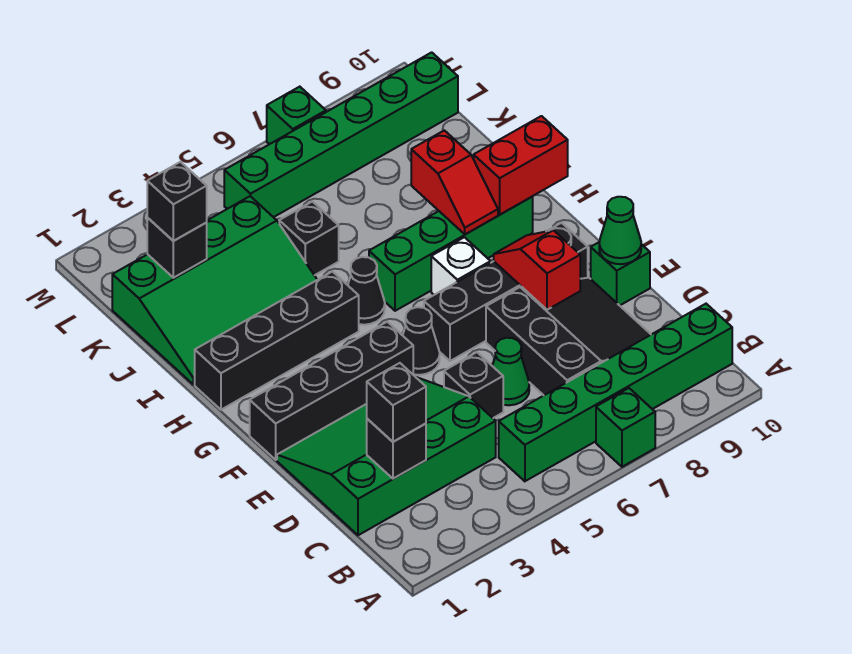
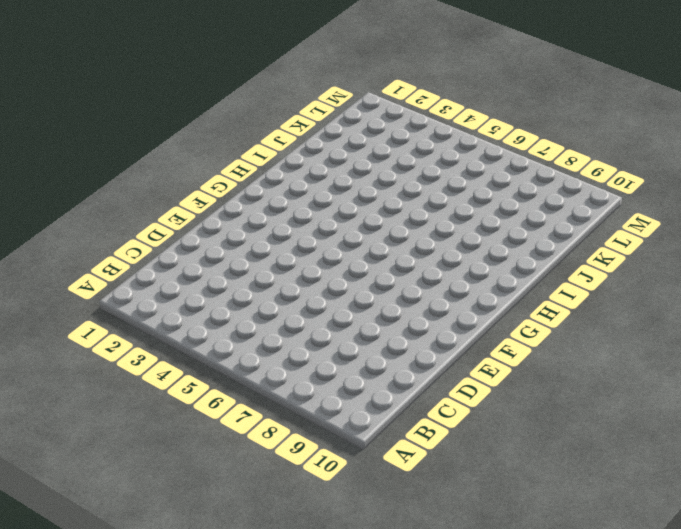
none -> green 1x1 brick [596,388,655,467]
none -> green 1x6 brick [499,304,732,481]
none -> green 3x4 slope [277,377,496,535]

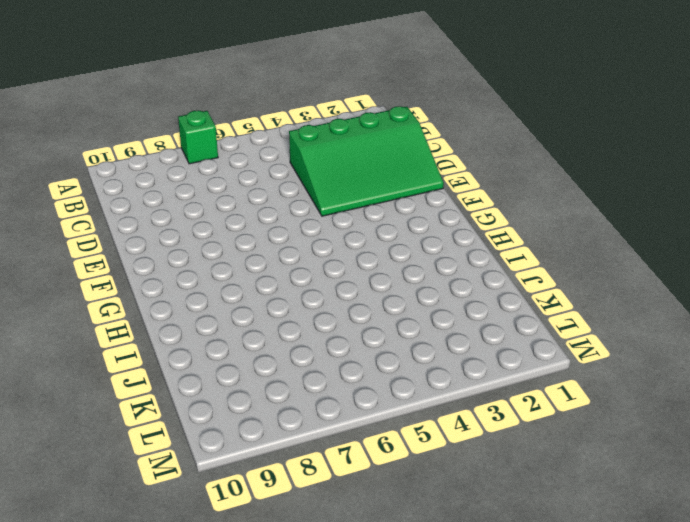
none -> green 1x6 brick [499,304,732,481]
none -> black 3x3 slope [486,278,651,395]
none -> black 1x1 brick [444,352,503,418]

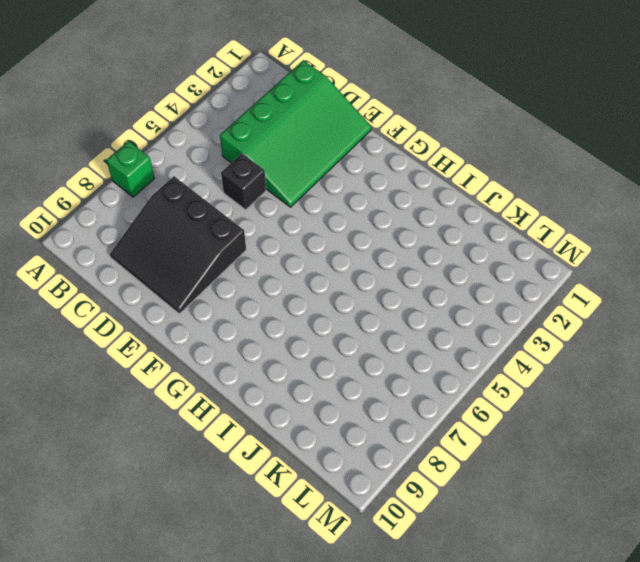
none -> green 1x6 brick [499,304,732,481]
none -> green 1x1 cone [492,338,529,405]
none -> green 1x1 brick [591,242,650,306]

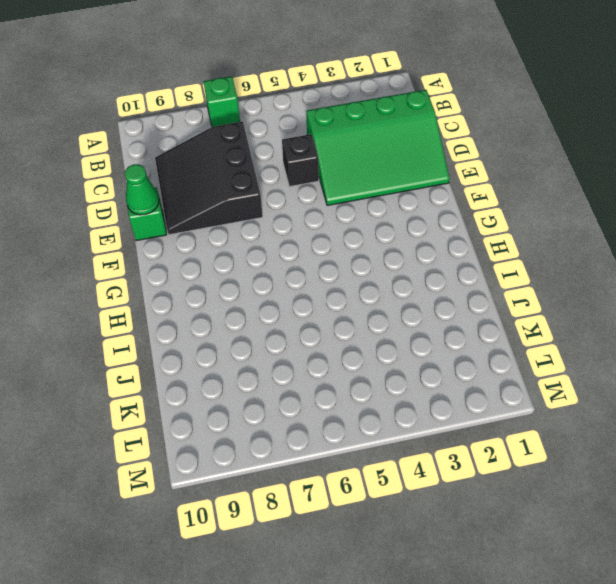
none -> green 1x6 brick [499,304,732,481]
none -> green 1x1 cone [492,338,529,405]
none -> black 1x4 brick [250,322,413,460]

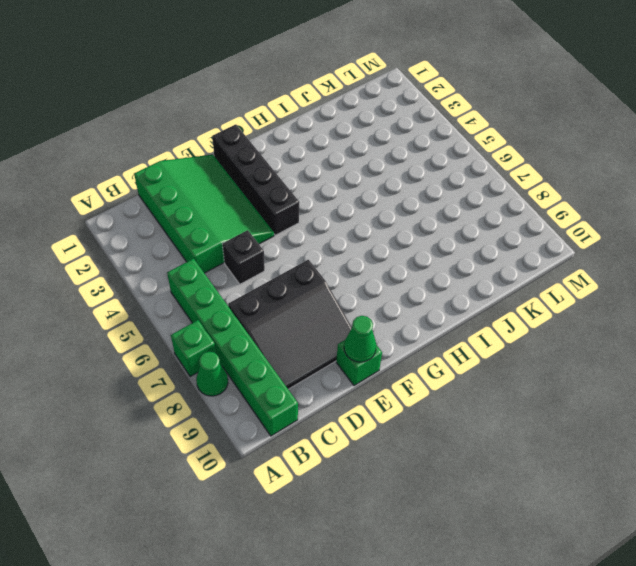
green 1x1 cone [196,352,228,396] -> green 1x1 cone moved to [492,338,529,405]
none -> black 1x1 cone [403,307,440,375]
none -> black 1x4 brick [424,223,588,361]
none -> white 1x1 brick [431,237,491,295]

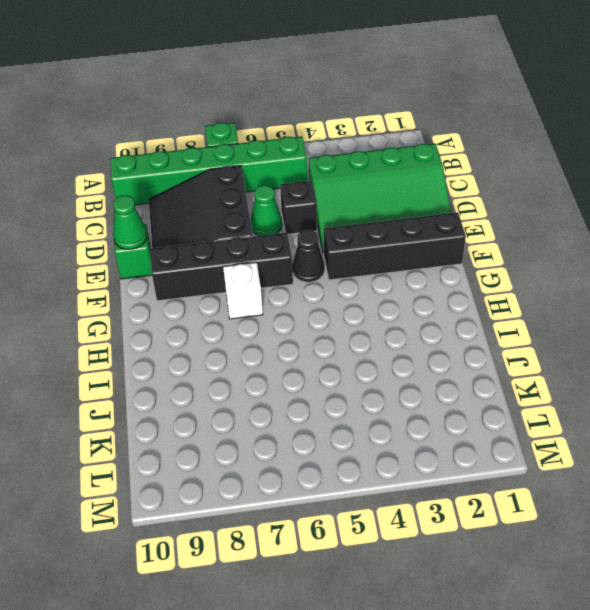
none -> black 1x4 brick [195,272,359,410]
none -> black 1x1 cone [348,257,385,325]
none -> green 1x4 brick [369,197,533,311]

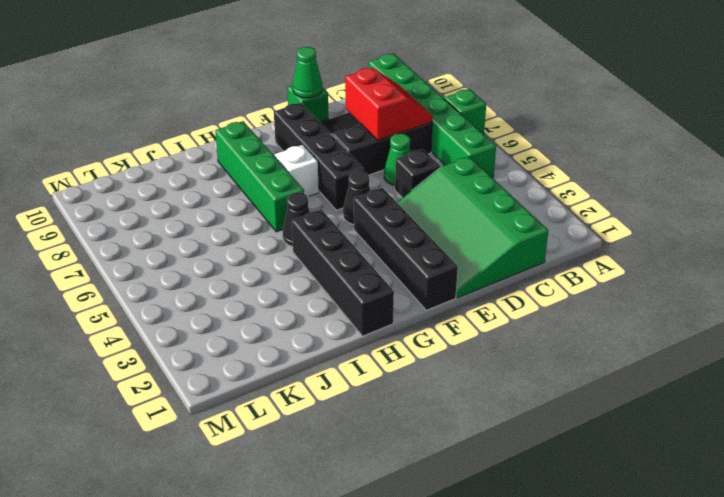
red 2x2 slope [345,68,433,140] -> none
none -> green 3x4 slope [112,196,317,385]
none -> black 1x1 brick [279,202,339,275]
none -> green 1x6 brick [224,52,458,217]

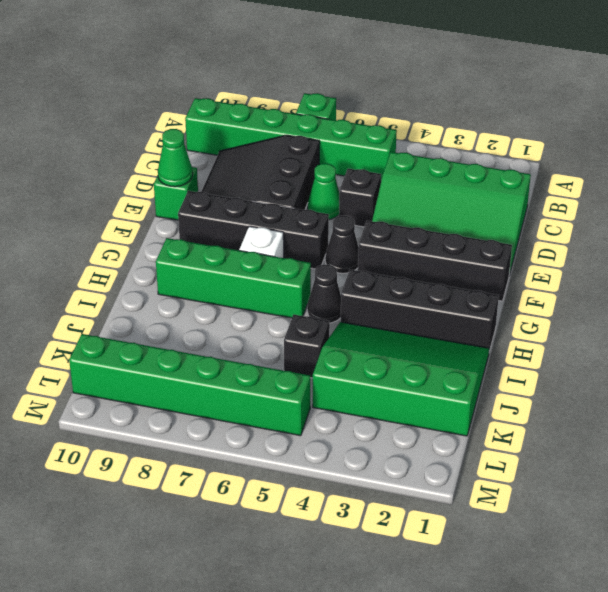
none -> green 1x1 brick [267,87,326,144]
none -> black 1x1 brick [367,419,426,479]
none -> red 1x2 slope [494,230,580,310]

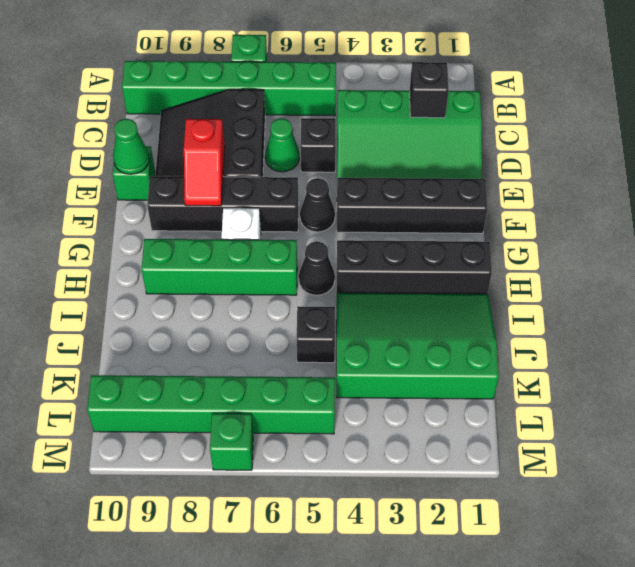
none -> red 1x2 slope [411,130,498,234]
none -> red 1x2 brick [474,116,568,215]
none -> black 1x1 brick [147,218,207,278]

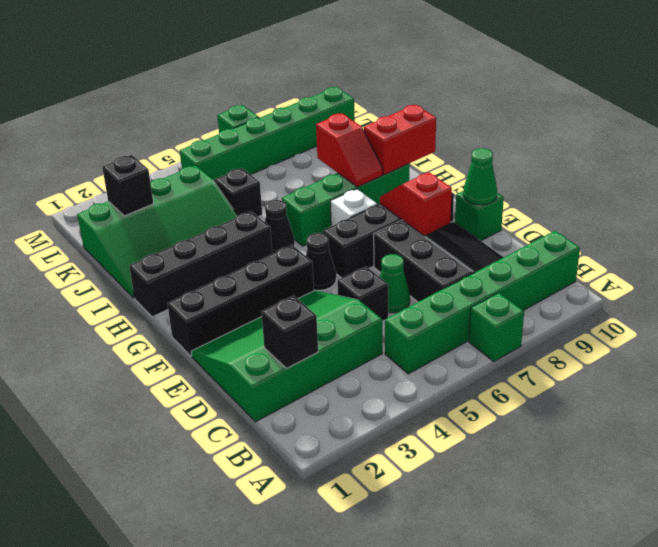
none -> black 1x1 brick [367,363,426,442]
none -> black 1x1 brick [147,162,207,241]

